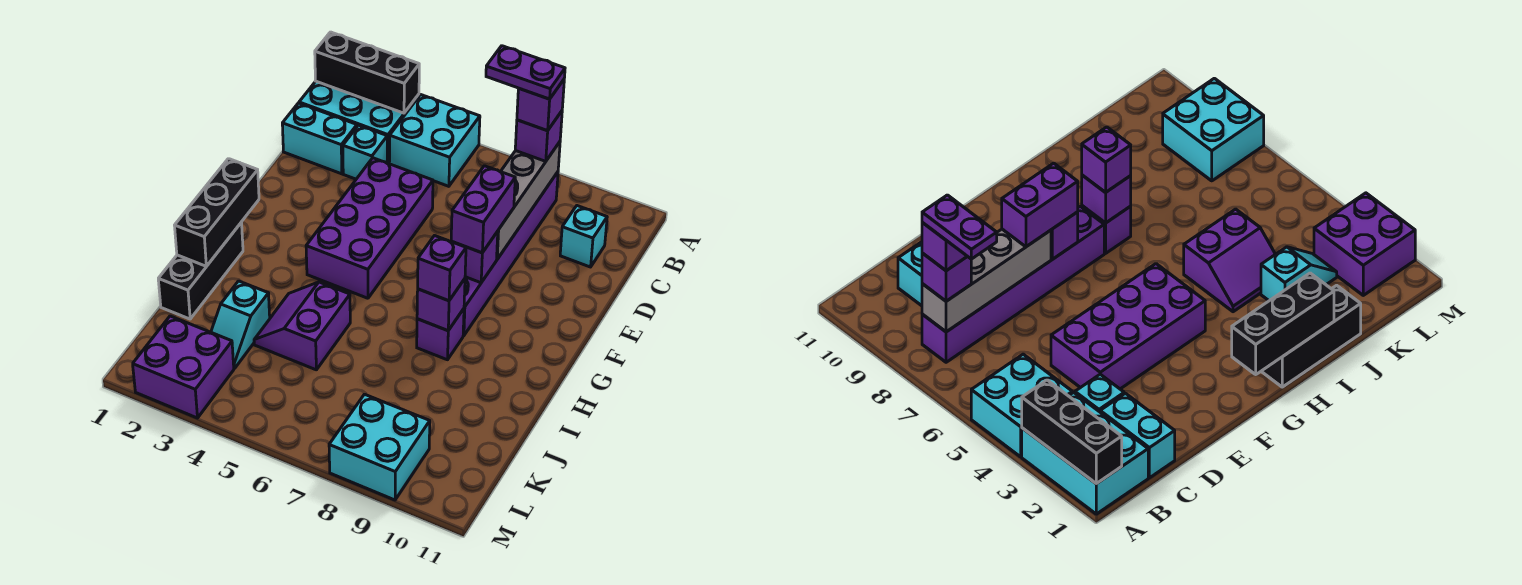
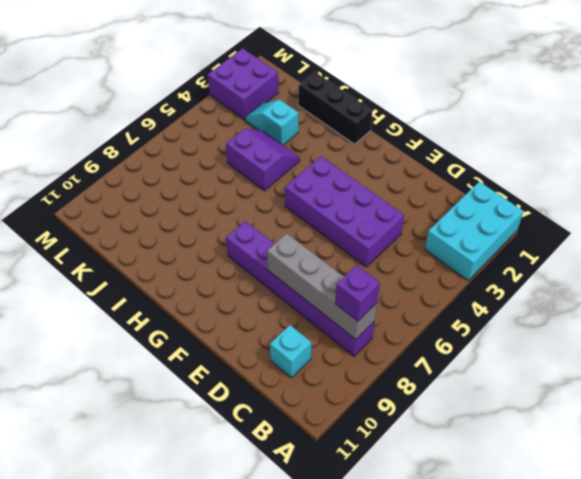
none -> cyan 2x2 brick [389,95,480,186]
none -> cyan 1x2 brick [282,103,357,174]
none -> cyan 1x1 brick [343,125,387,179]

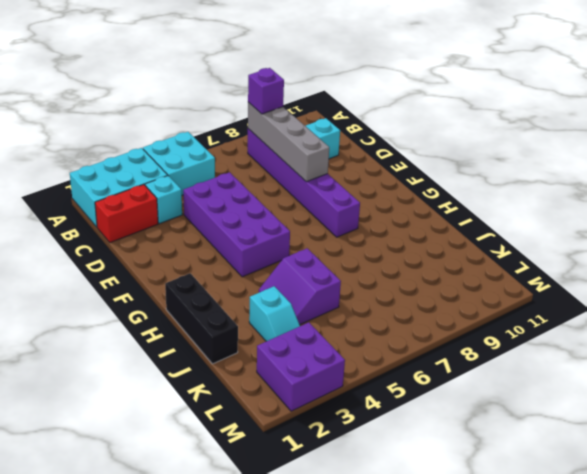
red 1x2 brick [95,184,158,242] -> cyan 1x2 brick [282,103,357,174]
none -> purple 1x1 brick [417,309,464,360]
none -> cyan 2x2 brick [329,394,430,500]
none -> black 1x3 brick [315,32,419,113]

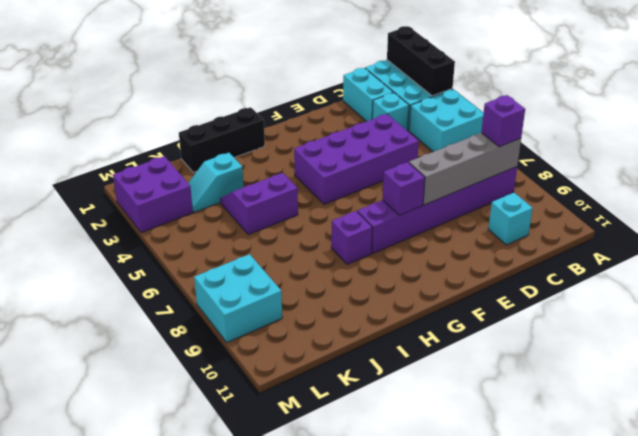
none -> black 1x3 brick [174,159,259,266]
none -> purple 1x1 brick [417,279,465,331]
none -> purple 1x2 brick [451,166,515,253]

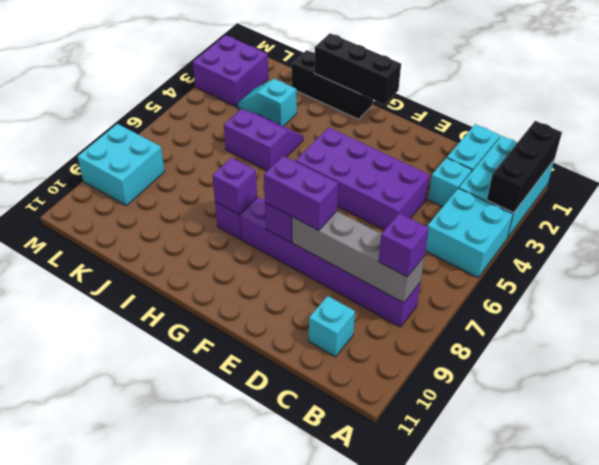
none -> purple 1x1 brick [418,236,466,301]
none -> purple 1x1 brick [517,80,564,131]
none -> purple 1x2 plate [486,46,565,99]

